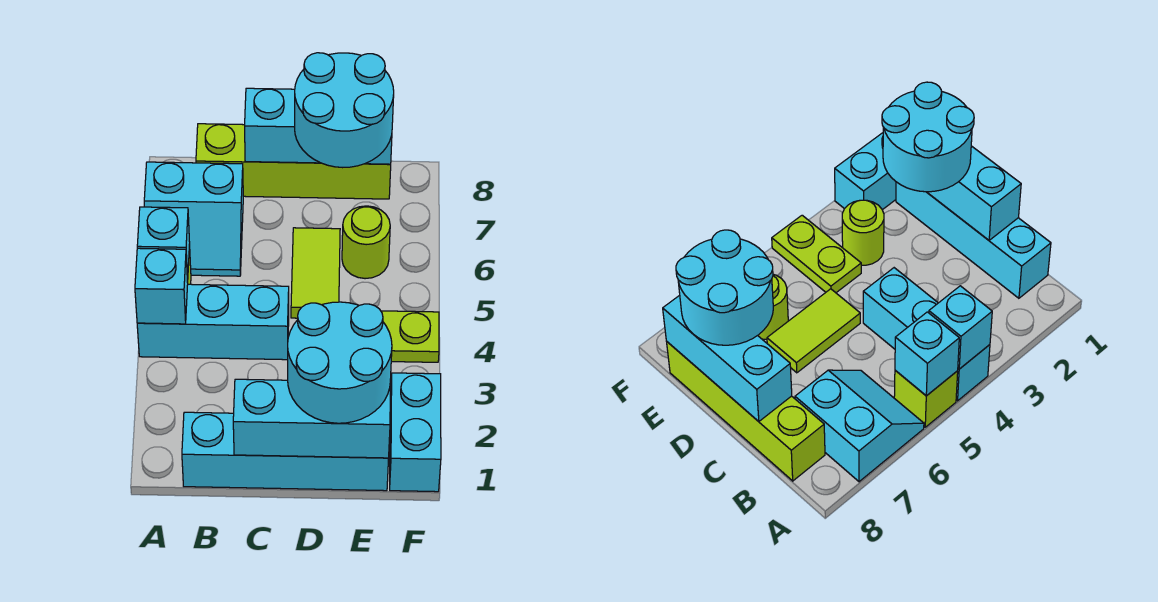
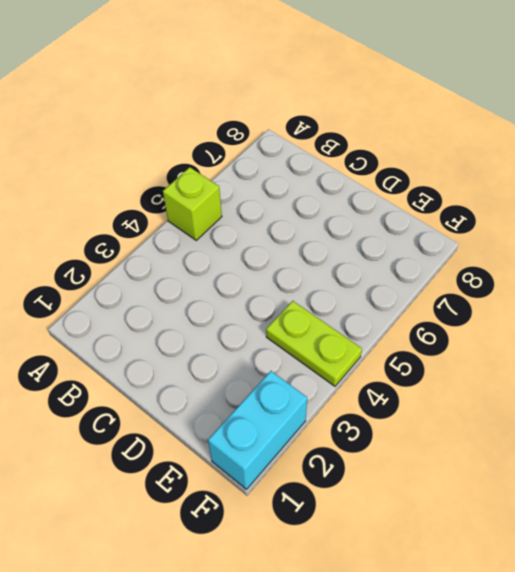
none -> cyan 1x3 brick [137,284,289,360]
none -> cyan 2x2 slope [144,162,243,276]
none -> cyan 1x4 brick [182,412,389,491]

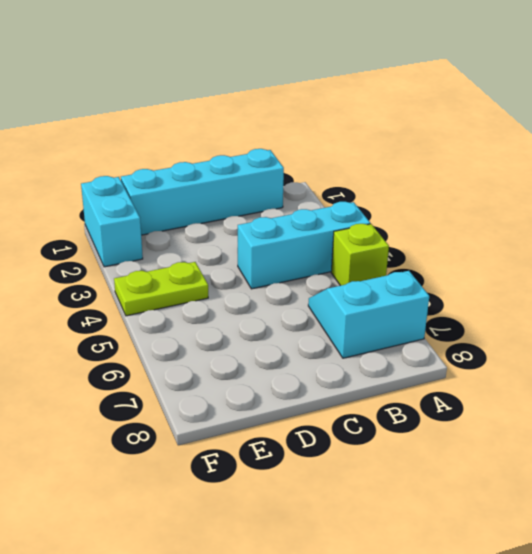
none -> lime 1x4 brick [196,124,391,199]
none -> lime 1x2 tile [291,228,340,318]
none -> lime 1x1 round brick [842,200,884,265]

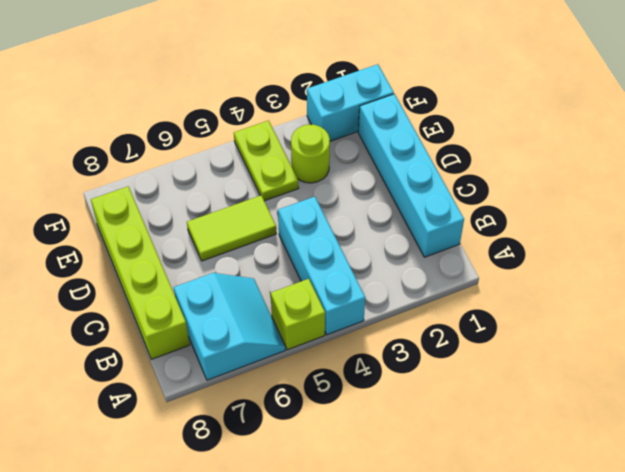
none -> lime 1x1 round brick [342,206,390,279]
none -> cyan 1x1 brick [135,248,188,324]
none -> cyan 1x1 brick [137,207,190,282]

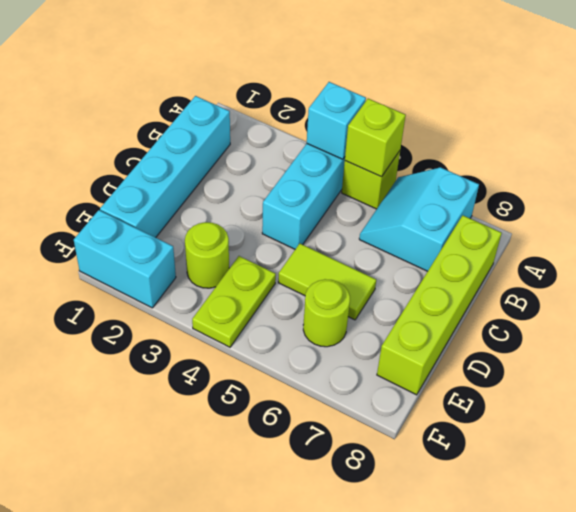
lime 1x1 brick [345,99,406,177] -> cyan 1x1 brick [137,207,190,282]
none -> cyan 1x3 brick [233,379,390,458]
none -> cyan 1x3 brick [245,88,392,164]
none -> cyan 2x2 round brick [288,302,392,423]

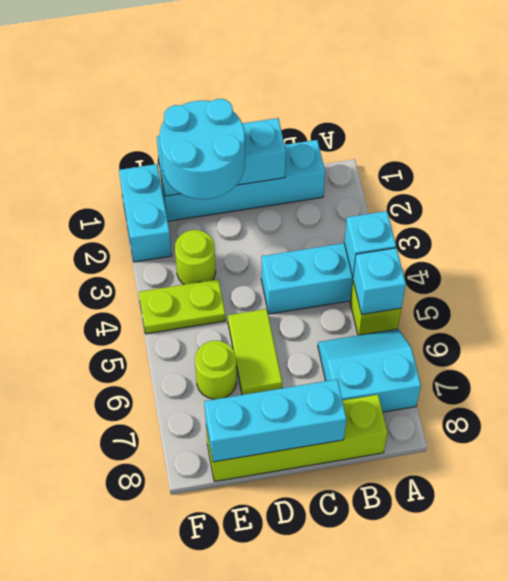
none -> cyan 2x2 round brick [295,53,394,168]

